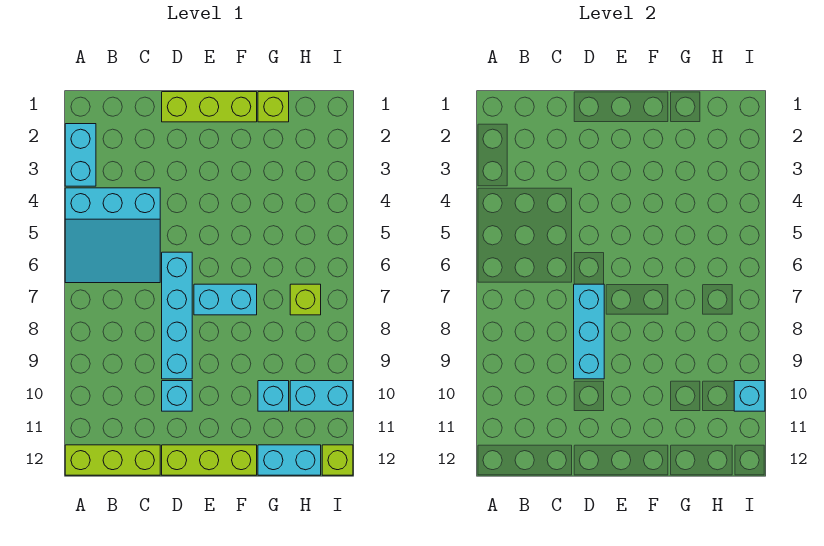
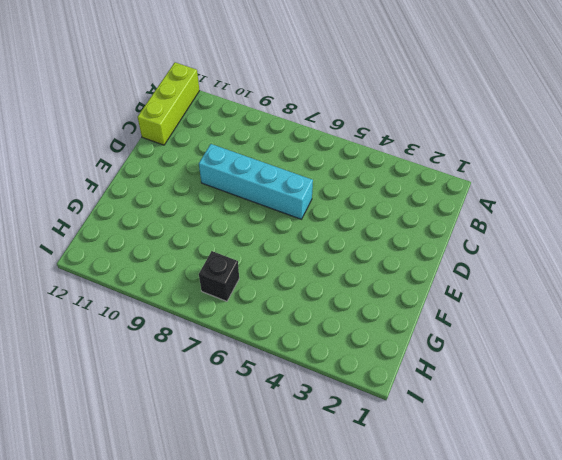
black 1x1 brick [199,251,239,301] -> lime 1x1 brick [290,284,321,315]
none -> cyan 1x2 brick [65,124,96,186]
none -> cyan 3x3 slope [65,188,160,283]
none -> lime 1x3 brick [162,92,257,122]

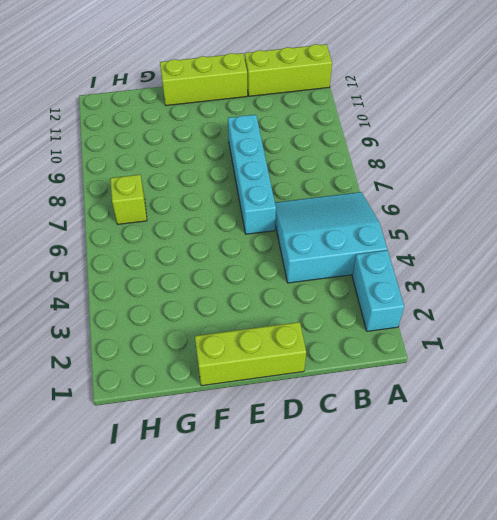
none -> cyan 1x1 brick [162,381,192,411]
none -> cyan 1x2 brick [194,284,257,315]
none -> lime 1x1 brick [258,92,289,122]

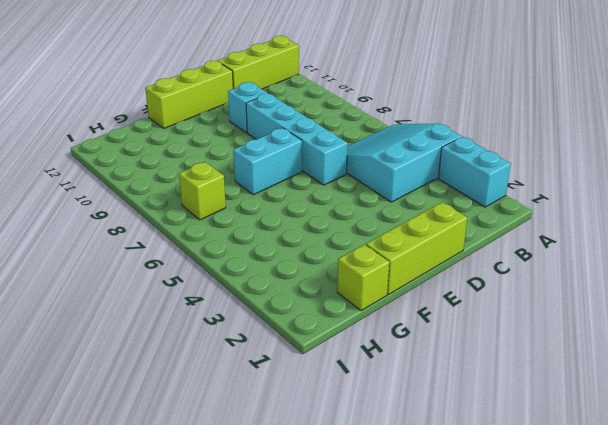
none -> cyan 1x1 brick [258,381,289,411]
none -> cyan 1x2 brick [258,445,321,475]
none -> cyan 1x2 brick [290,381,353,411]

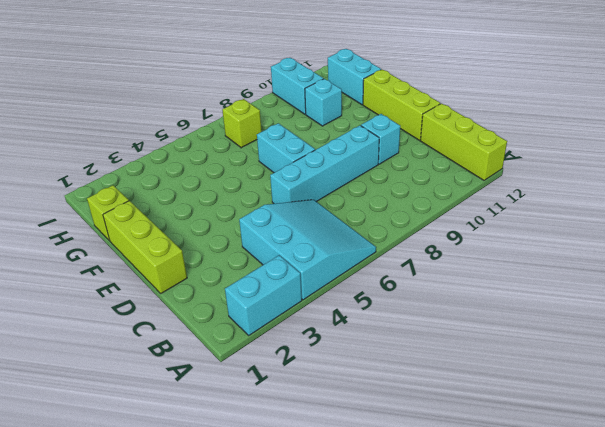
none -> lime 1x1 brick [322,445,353,475]
none -> cyan 1x3 brick [574,284,604,379]
none -> cyan 1x1 brick [734,381,765,411]

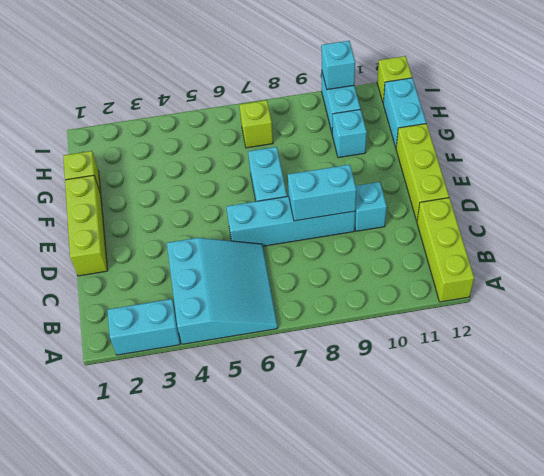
cyan 1x2 brick [288,165,356,221] -> cyan 1x3 brick [574,284,604,379]

